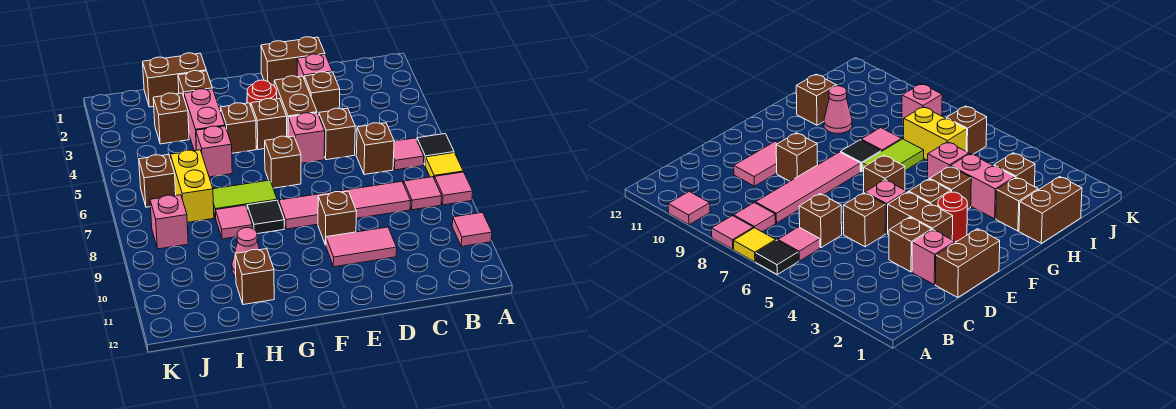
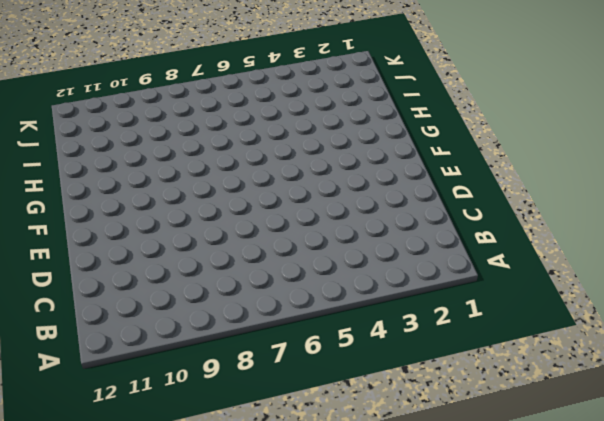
none -> black 1x1 tile [417,134,454,165]
none -> yellow 1x1 tile [425,153,463,178]
none -> pink 1x1 tile [434,172,473,205]
none -> pink 1x1 tile [452,212,492,246]

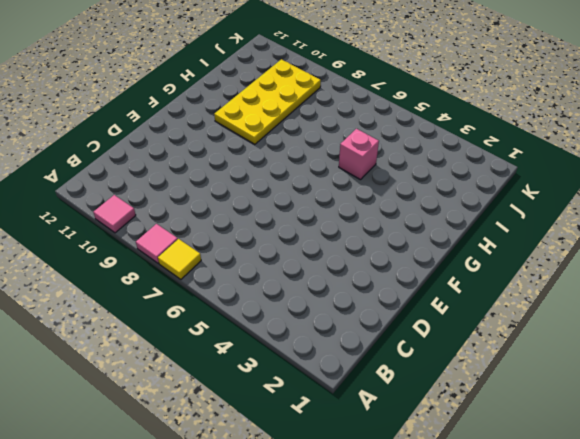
yellow 2x4 plate [214,59,321,144] -> pink 1x1 cone [232,228,260,276]
none -> black 1x1 tile [417,134,454,165]
none -> pink 1x1 tile [393,138,424,170]
none -> pink 1x1 tile [404,177,442,210]
none -> brown 1x1 brick [356,123,394,175]

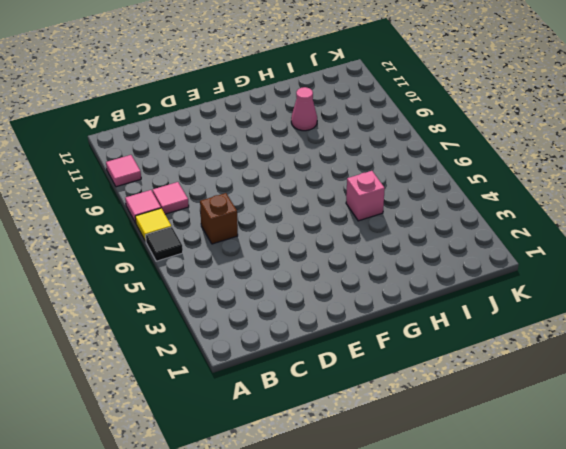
none -> pink 1x1 tile [393,138,424,170]
none -> pink 1x4 tile [279,181,411,229]
none -> brown 1x2 brick [261,37,325,86]
none -> pink 1x1 brick [297,54,332,78]

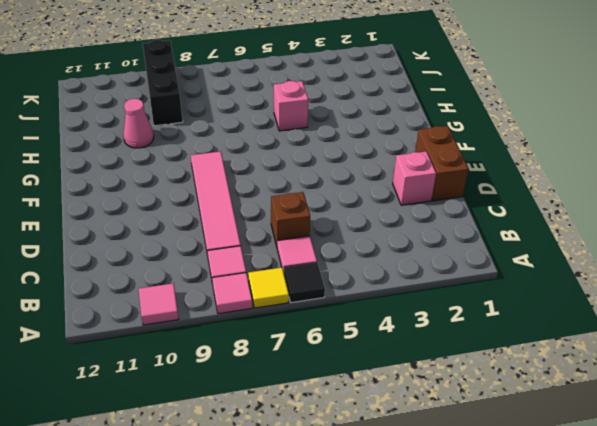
black 1x3 brick [143,40,183,126] -> none
none -> brown 1x1 brick [304,72,340,115]
none -> brown 1x1 brick [319,108,355,160]
none -> pink 1x2 tile [326,227,397,267]
none -> brown 1x2 brick [274,76,317,137]

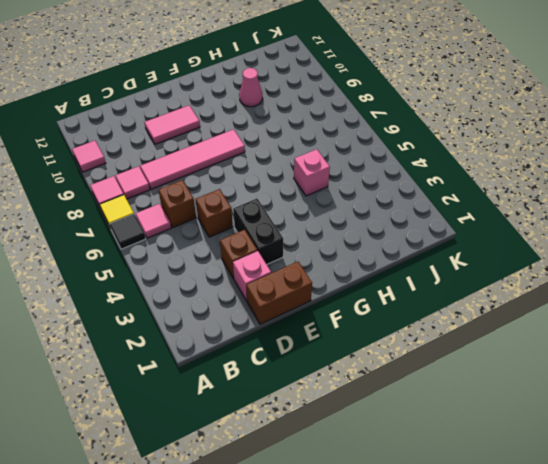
black 1x2 brick [233,199,283,264] -> brown 1x2 brick [274,76,317,137]
none -> pink 1x1 brick [288,113,325,163]
none -> brown 1x1 brick [318,191,357,245]
none -> red 1x1 round brick [247,80,277,106]
none -> brown 1x1 brick [251,99,287,150]

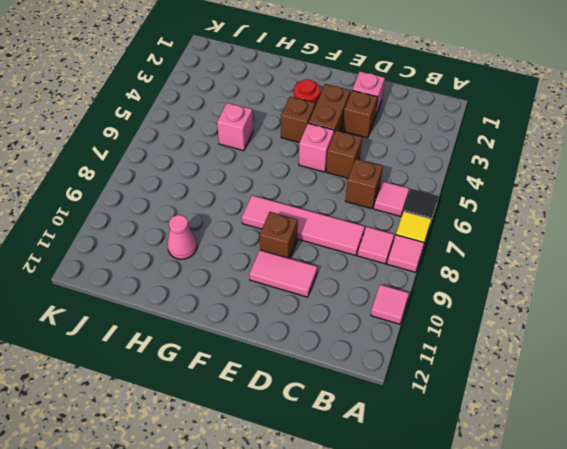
none -> brown 1x2 brick [261,37,325,86]
none -> brown 1x1 brick [265,136,301,188]
none -> brown 1x1 brick [220,103,256,153]
none -> lime 1x2 tile [213,180,277,218]

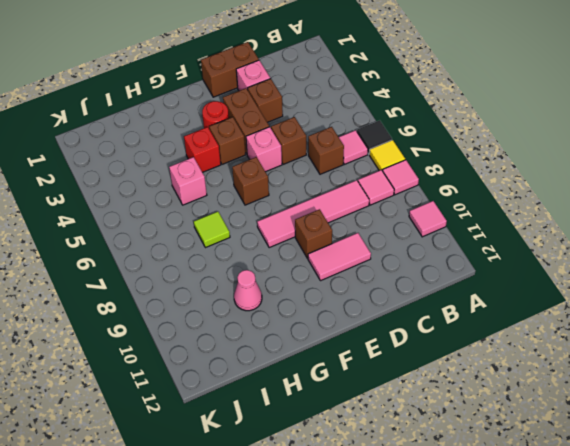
red 1x1 brick [184,127,221,172] -> brown 1x1 brick [220,103,256,153]
lime 1x1 tile [194,212,230,248] -> lime 1x2 tile [213,180,277,218]
none -> black 1x1 tile [247,200,284,234]
none -> brown 1x2 brick [143,53,206,107]
none -> brown 1x1 brick [178,71,212,96]
none -> pink 1x2 brick [184,89,225,151]

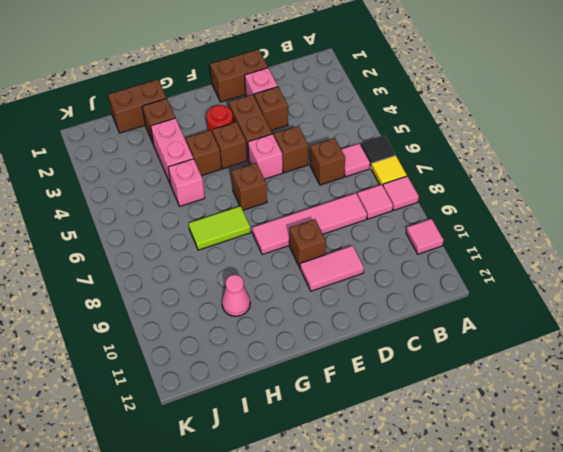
none -> black 1x1 tile [247,200,284,234]
none -> pink 1x1 tile [215,205,252,239]
none -> brown 1x1 brick [235,249,274,305]
none -> brown 1x1 brick [153,93,189,144]

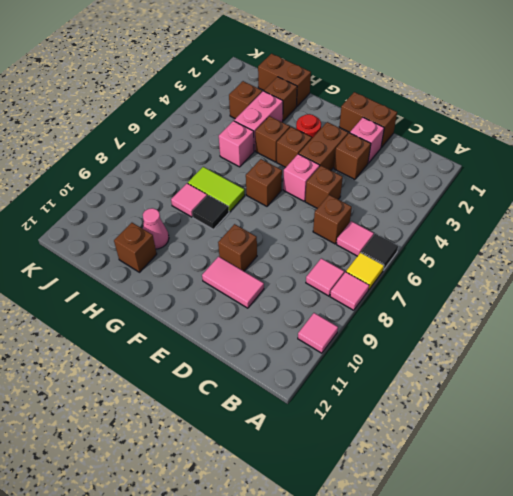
none -> pink 1x4 tile [279,181,411,229]
none -> yellow 1x2 brick [170,150,214,223]
none -> brown 1x1 brick [139,155,176,207]
none -> pink 1x1 brick [150,195,188,249]

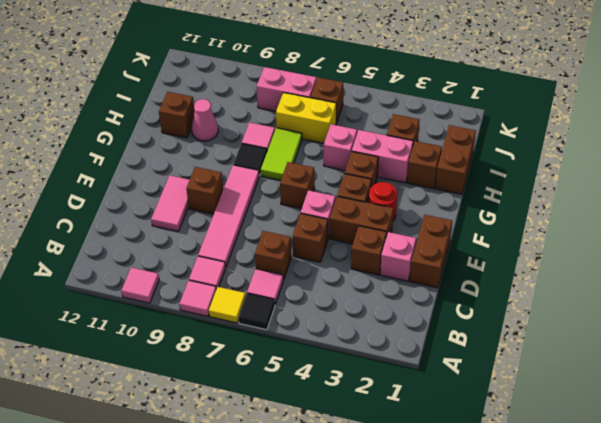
pink 1x2 brick [257,67,316,111] -> pink 1x1 brick [150,195,188,249]

